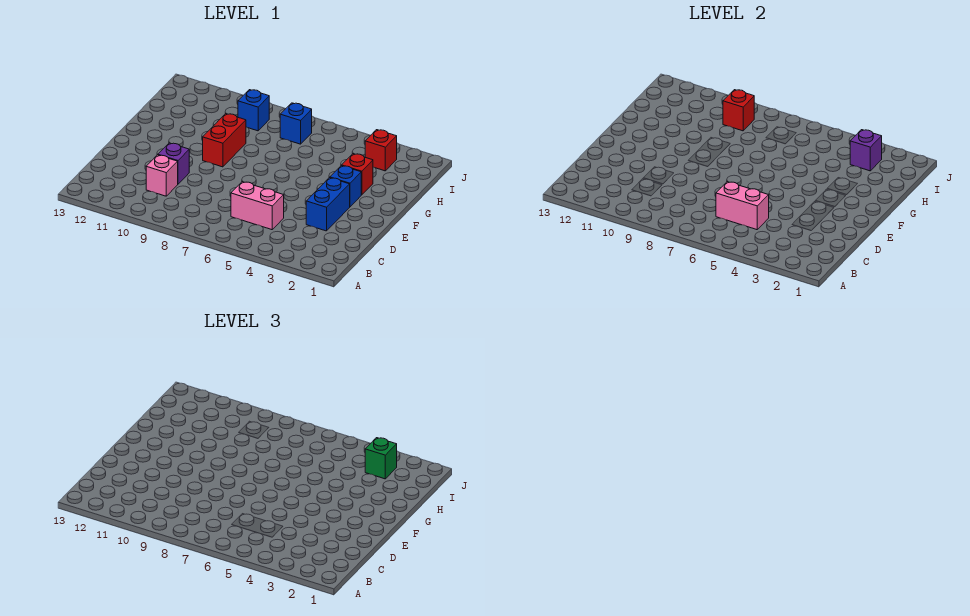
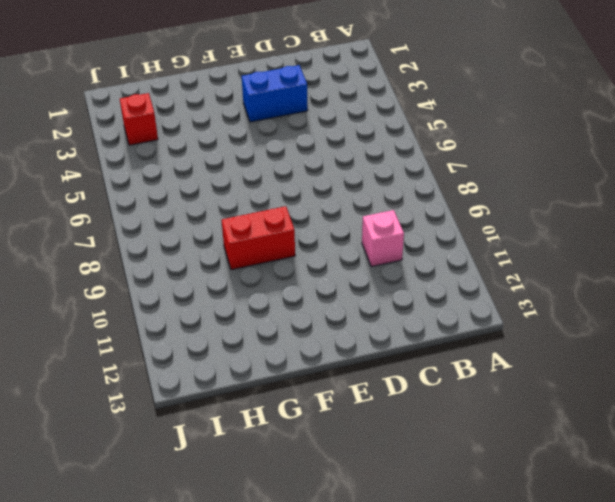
none -> pink 1x2 brick [231,182,284,230]
none -> purple 1x1 brick [158,143,189,184]
none -> blue 1x1 brick [330,166,361,207]

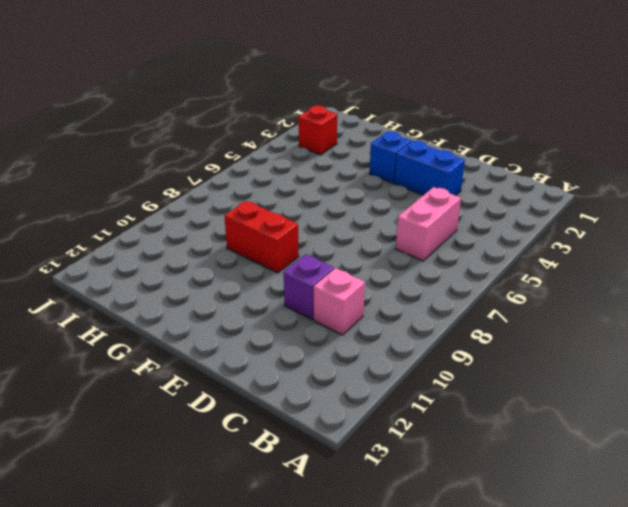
none -> red 1x1 brick [342,154,373,195]
none -> blue 1x1 brick [280,103,312,144]
none -> blue 1x1 brick [238,90,269,131]

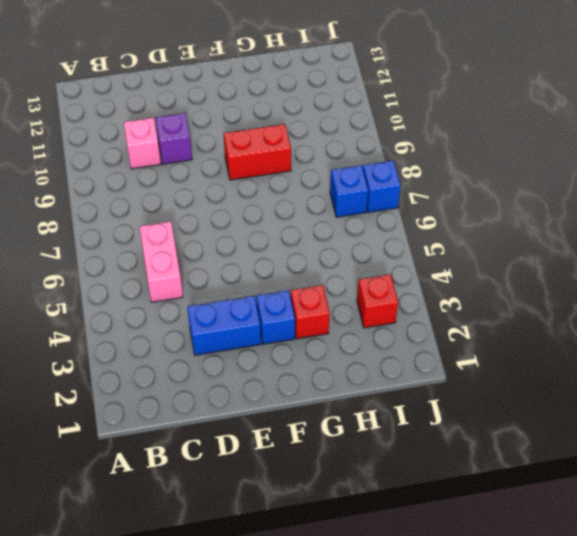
blue 1x1 brick [363,161,401,212] -> blue 1x1 brick moved to [238,90,269,131]
none -> pink 1x2 brick [716,182,769,230]
none -> purple 1x1 brick [850,130,882,171]
none -> red 1x1 brick [723,90,754,131]

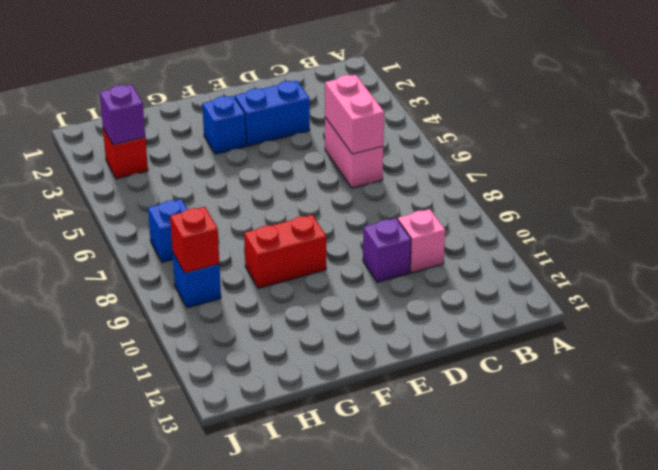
none -> red 1x1 brick [342,154,373,195]
none -> green 1x1 brick [365,438,397,479]

